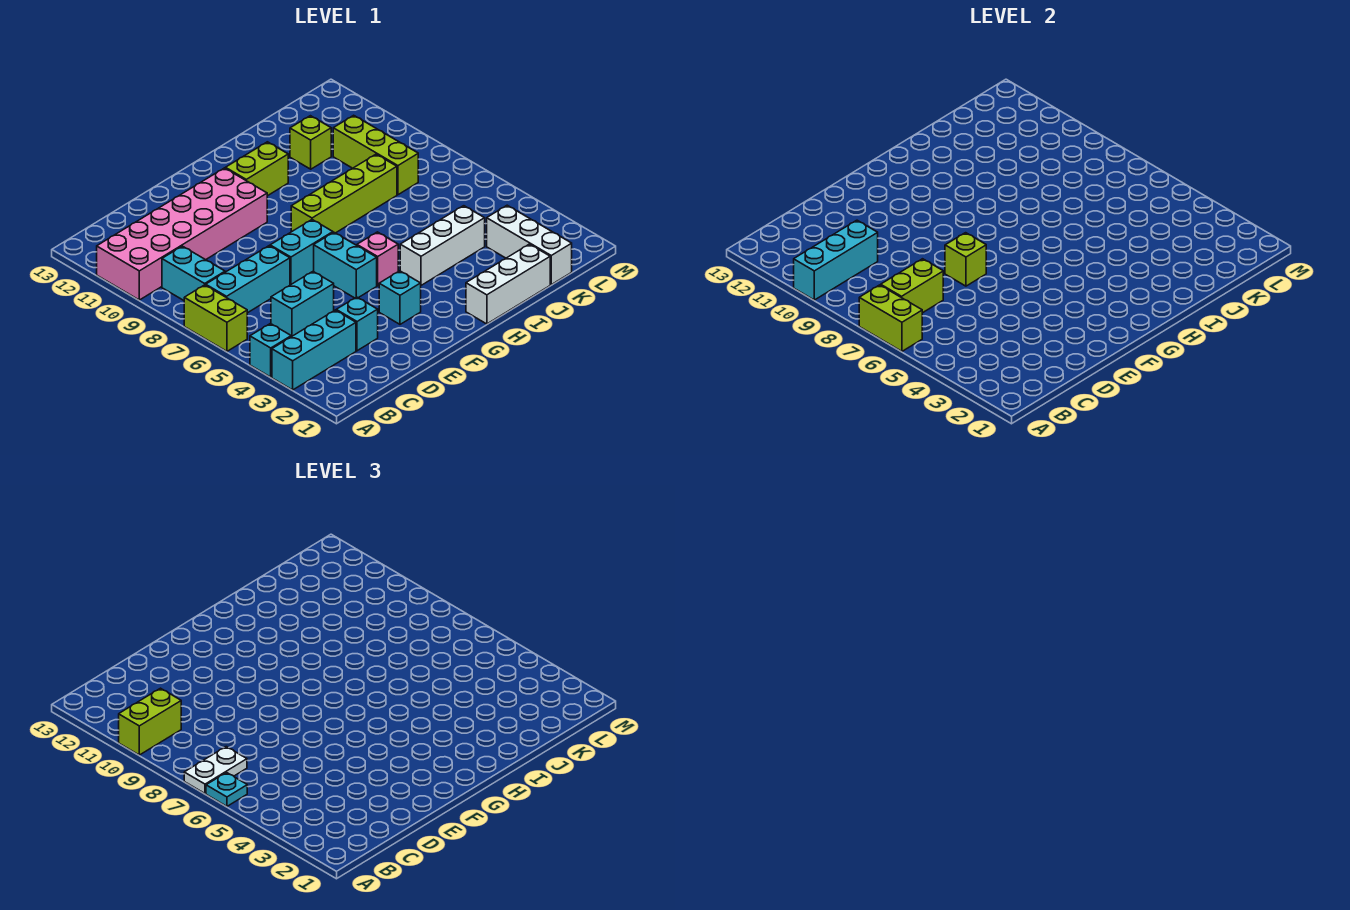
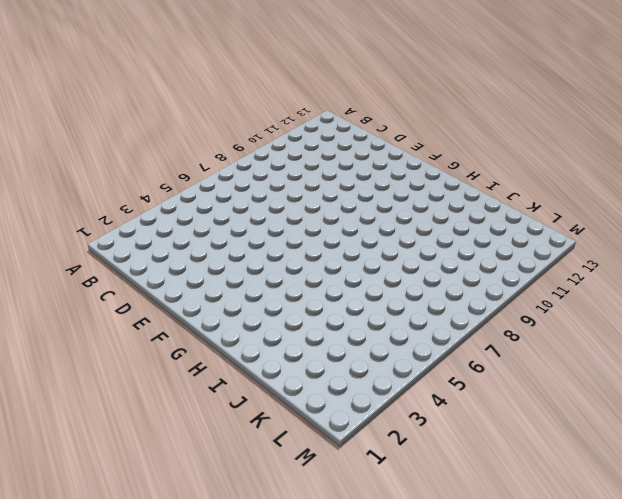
none -> cyan 1x3 brick [272,310,356,390]
none -> cyan 1x1 brick [250,324,291,377]
none -> lime 1x2 brick [184,285,247,351]

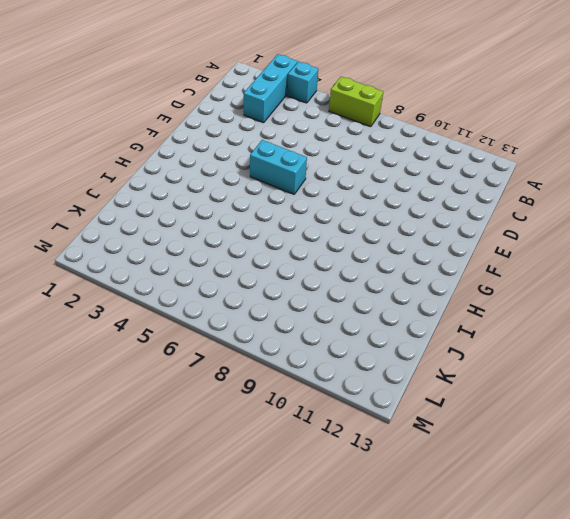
none -> pink 2x6 brick [97,168,267,300]
none -> cyan 1x3 brick [206,246,290,313]
none -> cyan 1x2 brick [162,246,225,300]

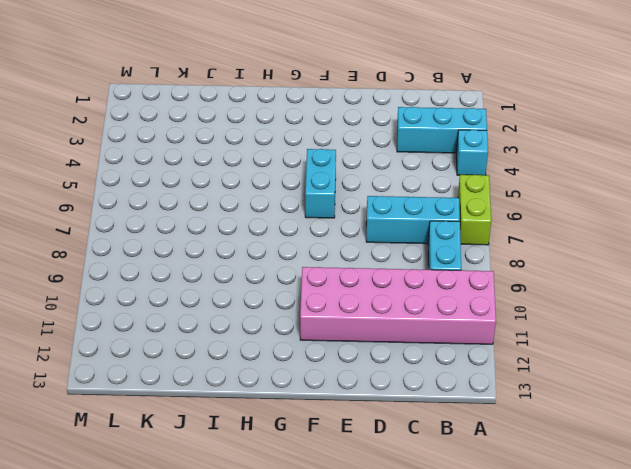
none -> cyan 1x2 brick [271,271,334,337]
none -> cyan 1x1 brick [336,297,378,351]
none -> cyan 1x2 brick [270,220,333,285]

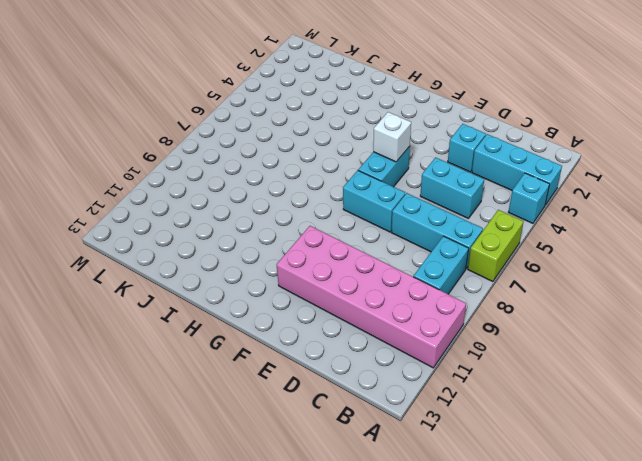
white 1x1 brick [373,112,411,162] -> none
none -> cyan 1x1 brick [379,271,421,324]
none -> pink 1x1 brick [357,232,398,286]
none -> lime 1x4 brick [291,154,397,233]

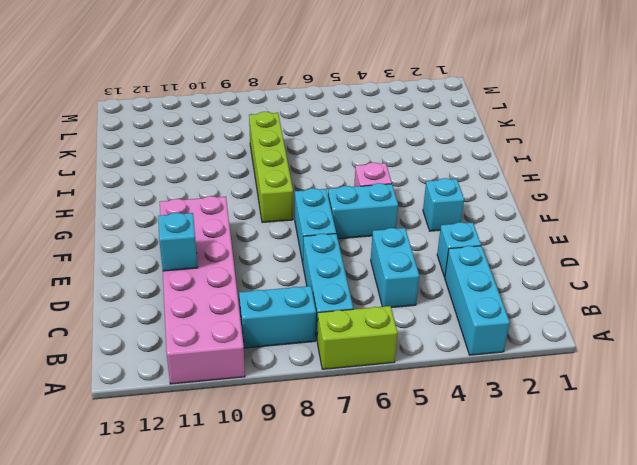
cyan 1x1 brick [158,213,198,271] -> cyan 1x1 brick moved to [250,324,291,377]
none -> lime 1x2 brick [225,142,288,196]
none -> white 1x3 brick [466,244,550,324]
none -> white 1x3 brick [400,206,485,285]

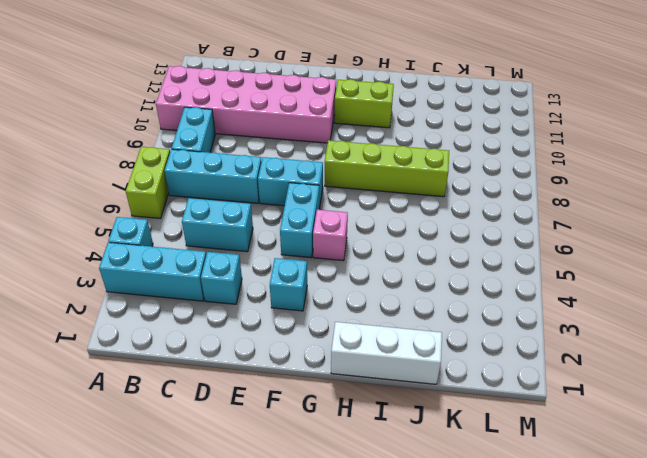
none -> white 1x3 brick [400,206,485,285]
none -> lime 1x1 brick [290,116,331,169]
none -> white 1x3 brick [487,205,572,285]

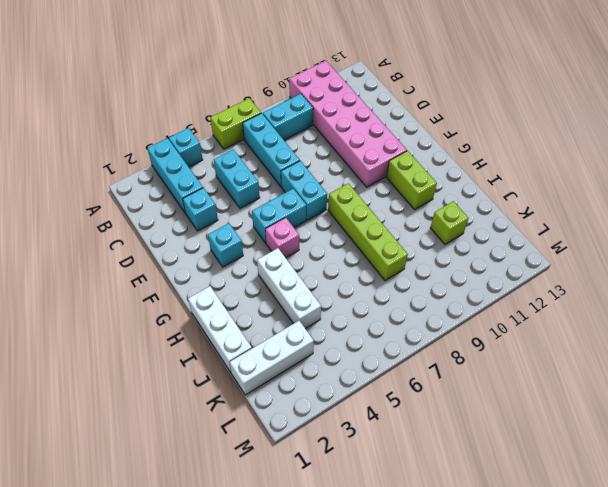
none -> lime 1x3 brick [333,115,418,195]
none -> lime 1x2 brick [859,285,922,351]
none -> cyan 1x3 brick [794,220,878,300]

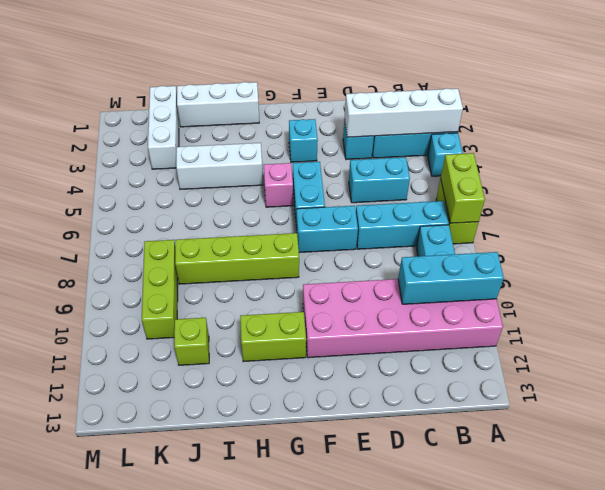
white 1x4 brick [345,88,463,137] -> none
none -> lime 1x2 brick [881,259,943,313]
none -> lime 1x1 brick [945,233,986,286]
none -> cyan 1x1 plate [206,773,247,806]

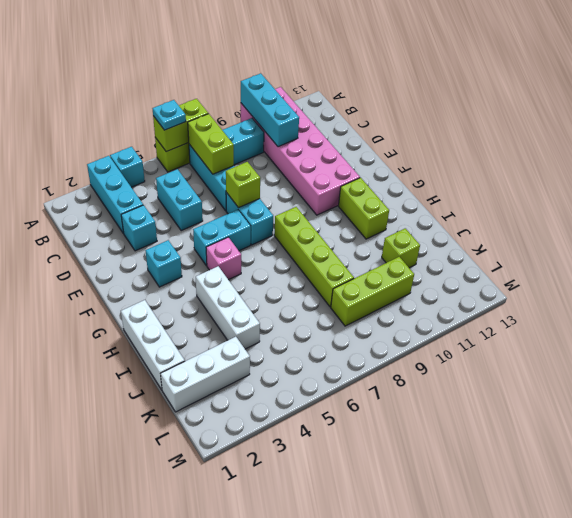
none -> white 1x2 plate [184,747,247,794]
none -> lime 1x2 brick [119,688,181,755]

